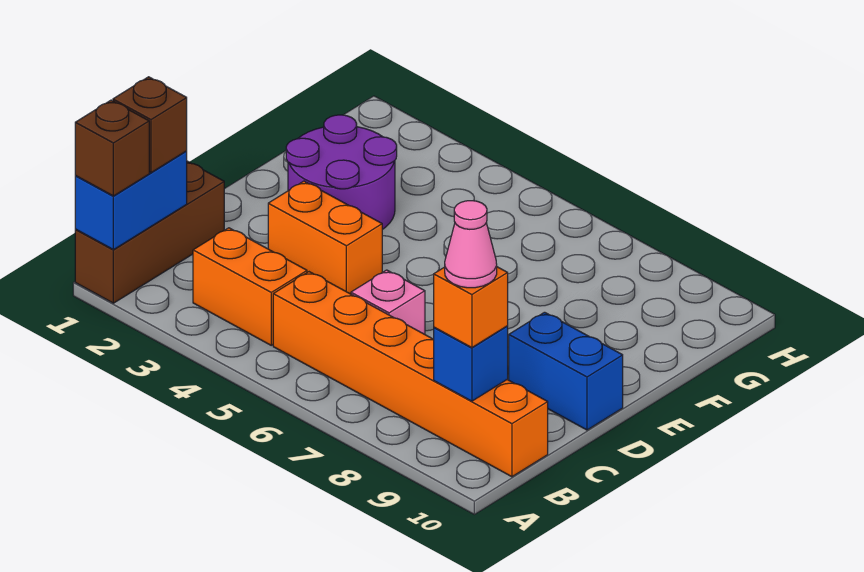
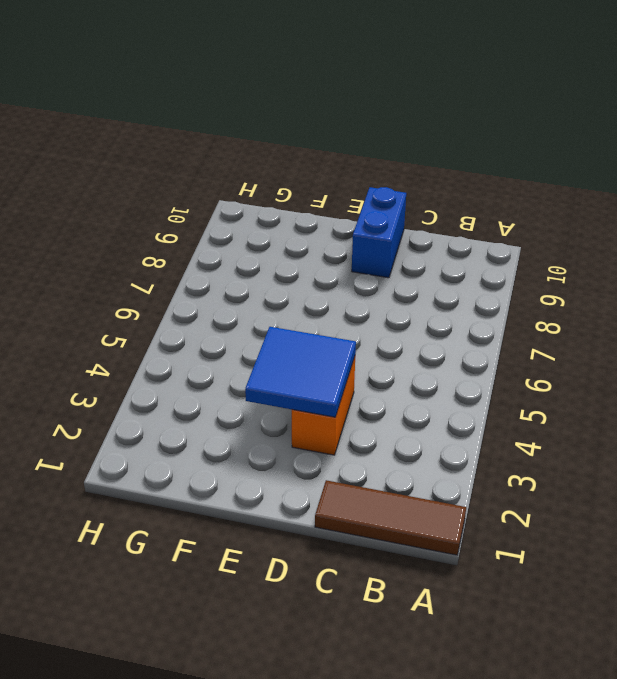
brown 1x3 tile [315,480,466,555] -> brown 1x3 brick [75,161,224,303]
blue 2x2 tile [245,327,356,417] -> none
none -> orange 1x2 brick [193,228,307,345]
none -> orange 1x6 brick [273,272,548,477]
none -> pink 1x1 brick [351,270,425,334]

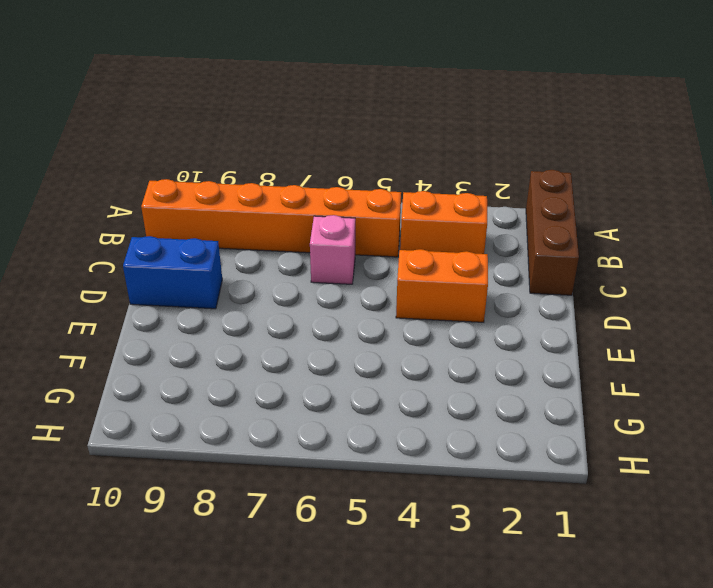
none -> purple 2x2 round brick [286,115,397,230]
none -> blue 1x2 brick [75,151,187,250]
none -> blue 1x1 brick [434,326,508,401]

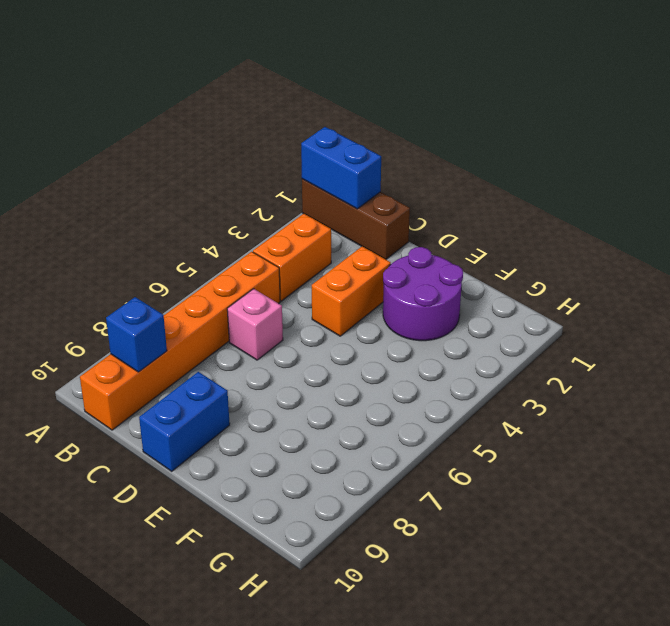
none -> brown 1x1 brick [75,100,149,196]
none -> brown 1x1 brick [113,77,187,173]
none -> orange 1x1 brick [434,267,508,348]

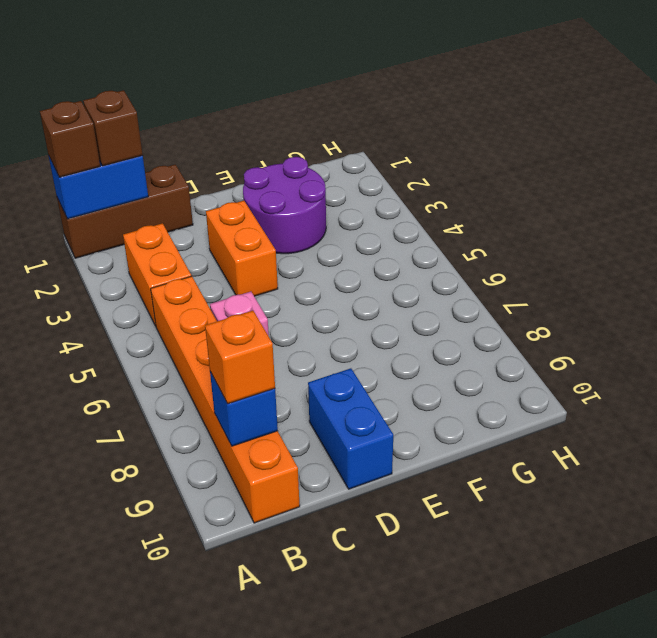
none -> pink 1x1 cone [445,201,497,288]

